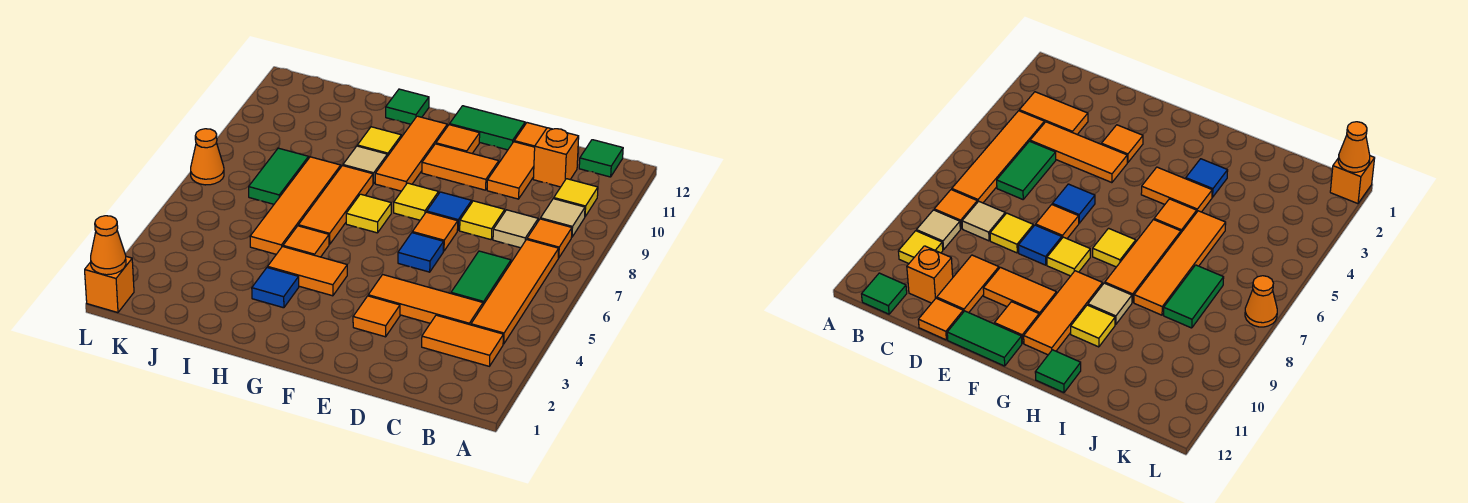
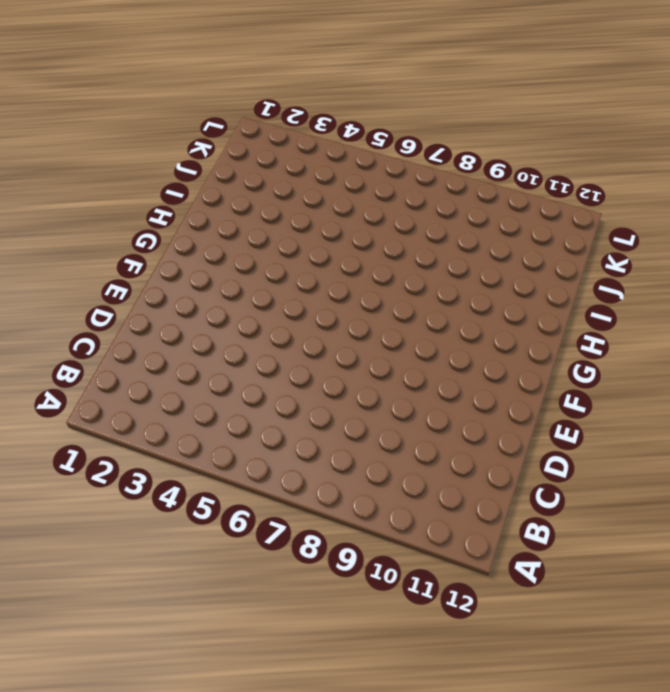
none -> orange 1x2 tile [422,315,503,366]
none -> orange 1x4 tile [471,240,559,344]
none -> orange 1x1 tile [527,219,572,258]
none -> tan 1x1 tile [540,199,585,237]

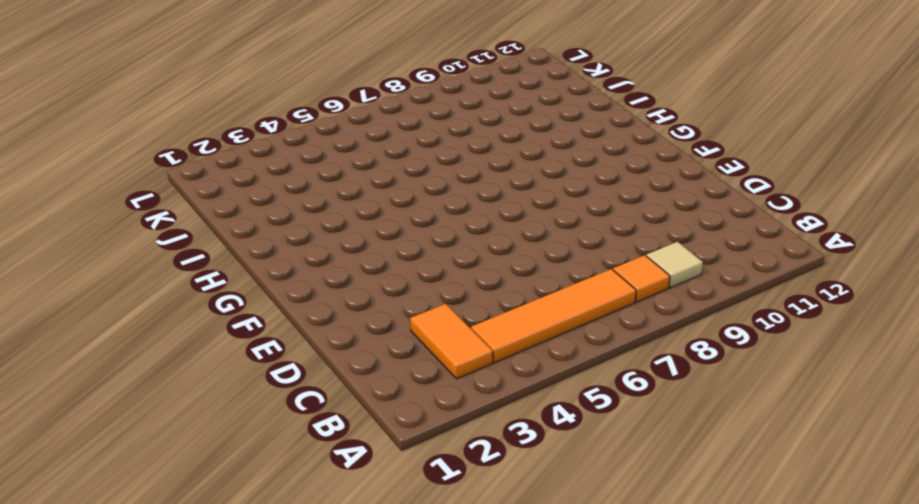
none -> yellow 1x1 tile [554,179,598,216]
none -> green 1x1 tile [579,140,623,177]
none -> orange 1x3 tile [368,275,483,325]
none -> green 1x2 tile [451,251,511,305]

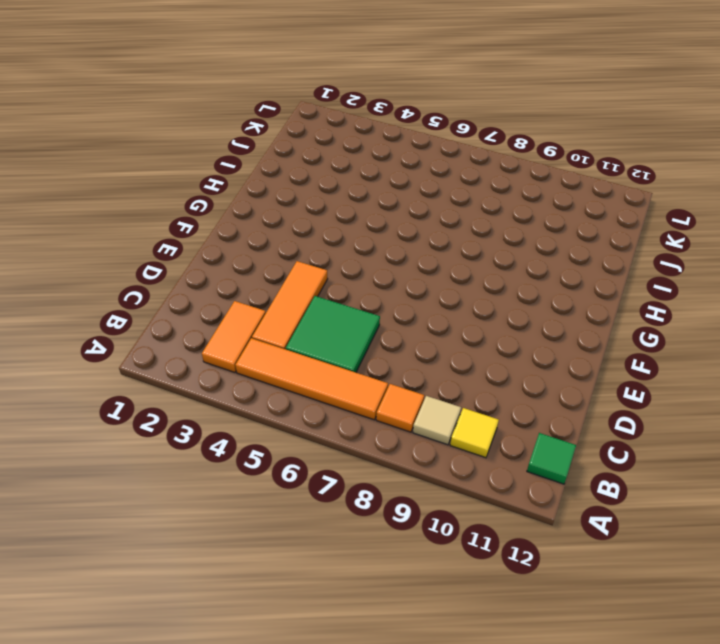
green 2x2 tile [286,296,380,372] -> green 1x2 tile [451,251,511,305]
none -> tan 1x1 tile [493,210,538,248]
none -> orange 1x1 brick [533,128,579,187]
none -> yellow 1x1 tile [460,201,505,240]
none -> orange 1x2 tile [487,142,535,199]

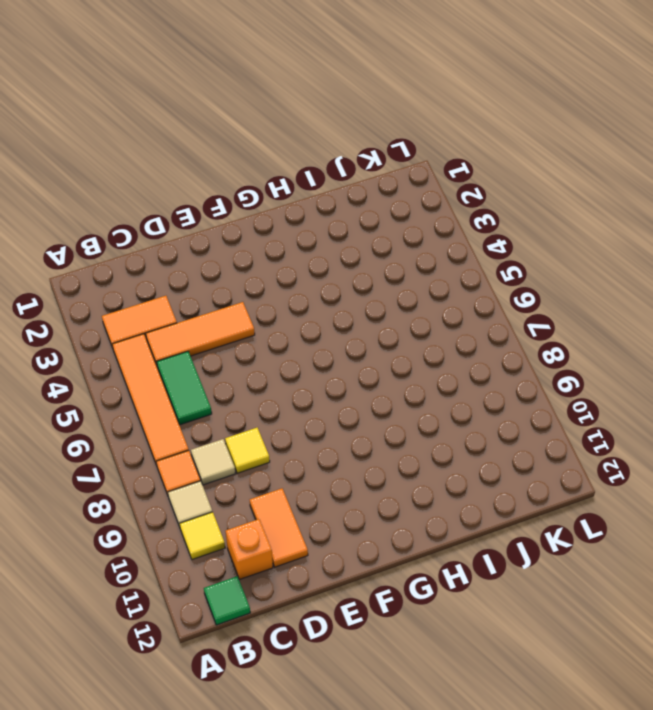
none -> orange 1x1 tile [514,123,547,147]
none -> orange 1x1 tile [353,296,400,337]
none -> blue 1x1 tile [398,233,444,272]
none -> orange 1x1 tile [412,212,458,251]

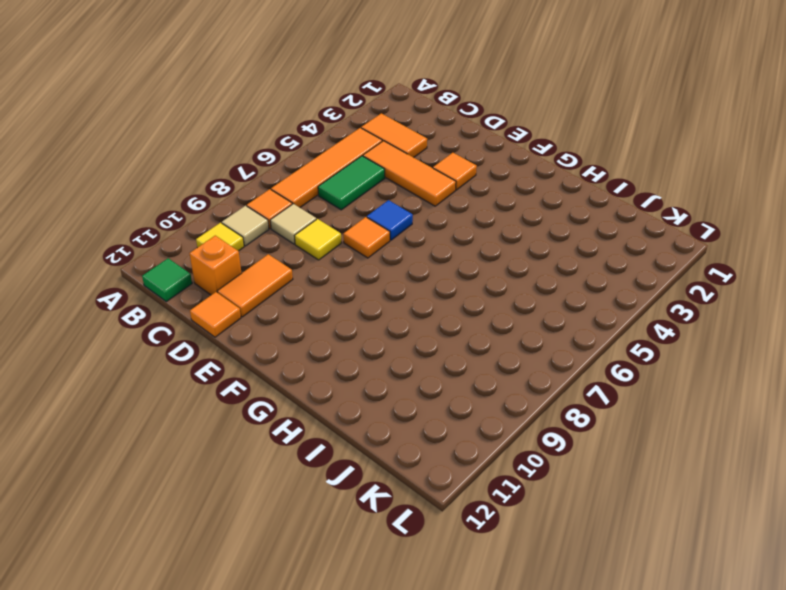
none -> blue 1x1 tile [427,192,472,231]
none -> orange 1x2 tile [422,144,499,190]
none -> green 1x2 tile [450,106,525,150]
none -> yellow 1x1 tile [394,183,439,220]

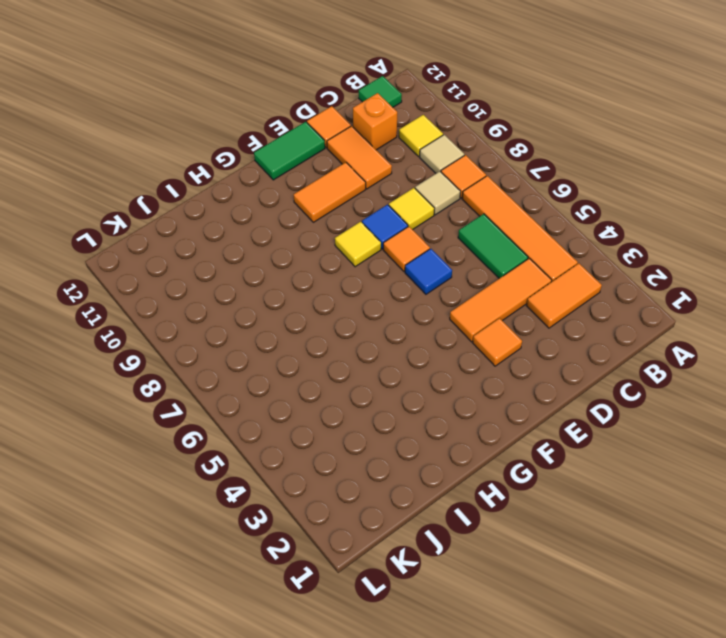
none -> orange 1x1 tile [436,125,480,153]
none -> orange 1x2 tile [268,247,347,296]
none -> yellow 1x1 tile [346,194,391,233]
none -> orange 1x3 tile [375,116,447,191]

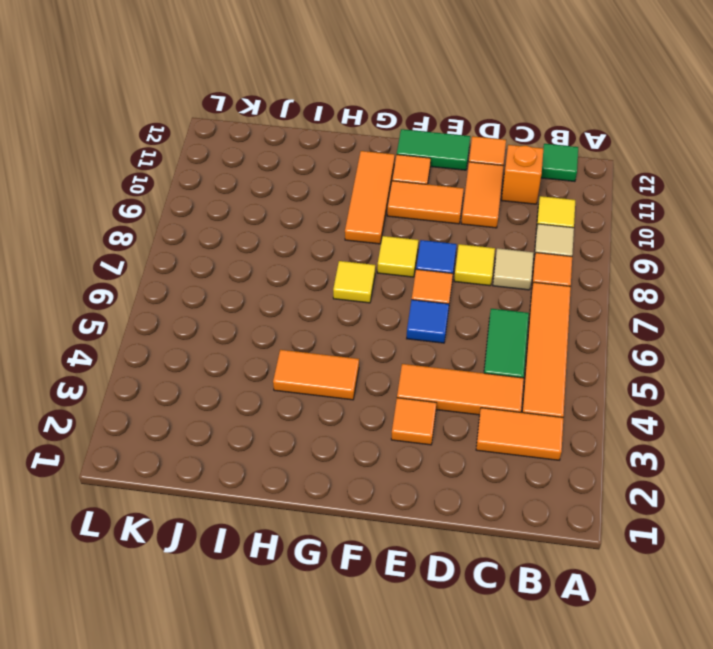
none -> blue 1x1 tile [252,268,299,308]
none -> orange 1x1 tile [283,226,329,257]
none -> orange 1x3 tile [298,166,373,244]
none -> tan 1x1 tile [343,146,387,184]

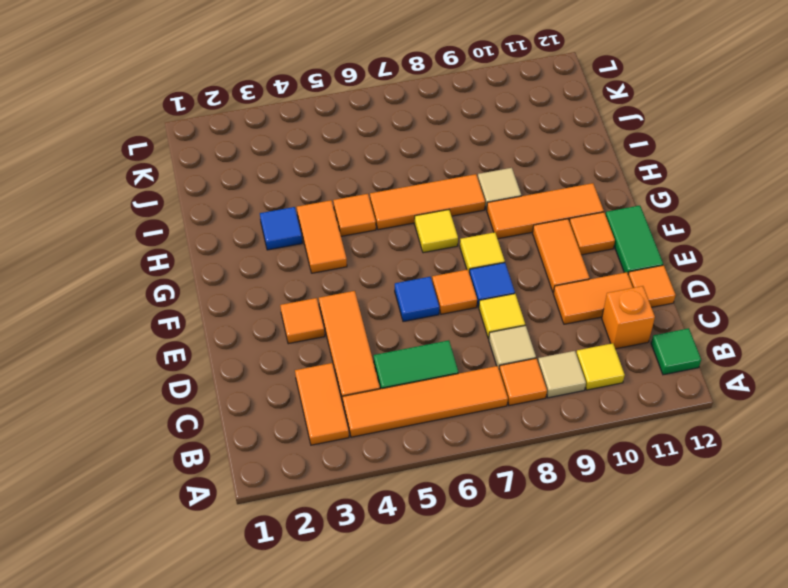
none -> yellow 1x1 tile [357,127,401,156]
none -> green 1x1 tile [386,89,429,124]
none -> orange 1x4 tile [250,157,341,254]
none -> green 1x2 tile [249,148,309,204]

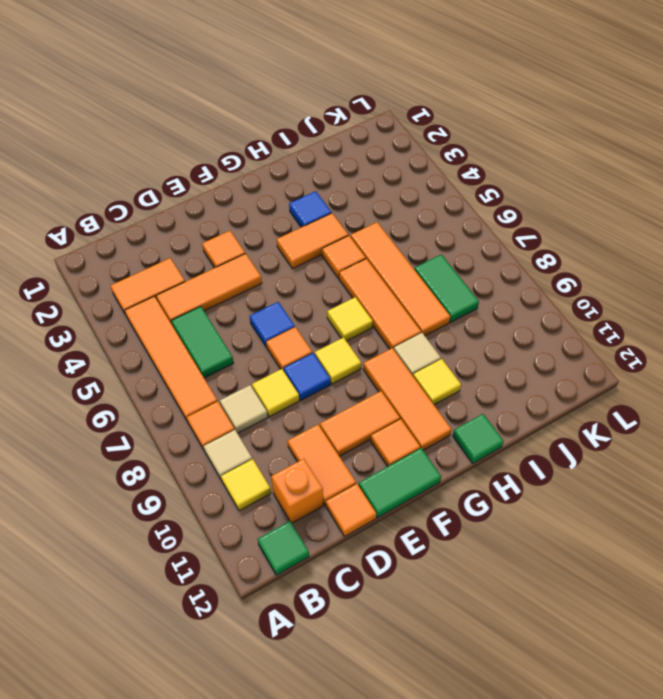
none -> orange 1x1 brick [85,257,134,313]
none -> orange 1x1 cone [191,129,224,185]
none -> orange 1x1 cone [91,216,126,275]

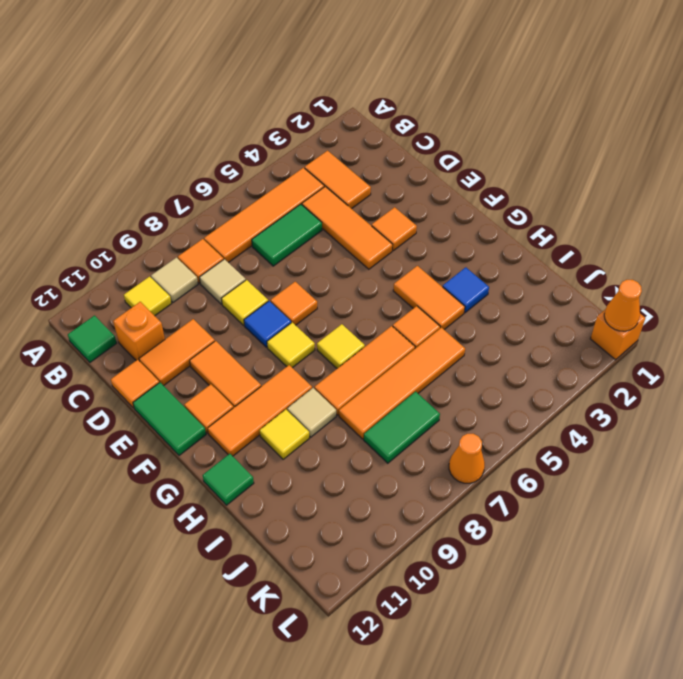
none -> blue 1x1 tile [398,233,444,272]

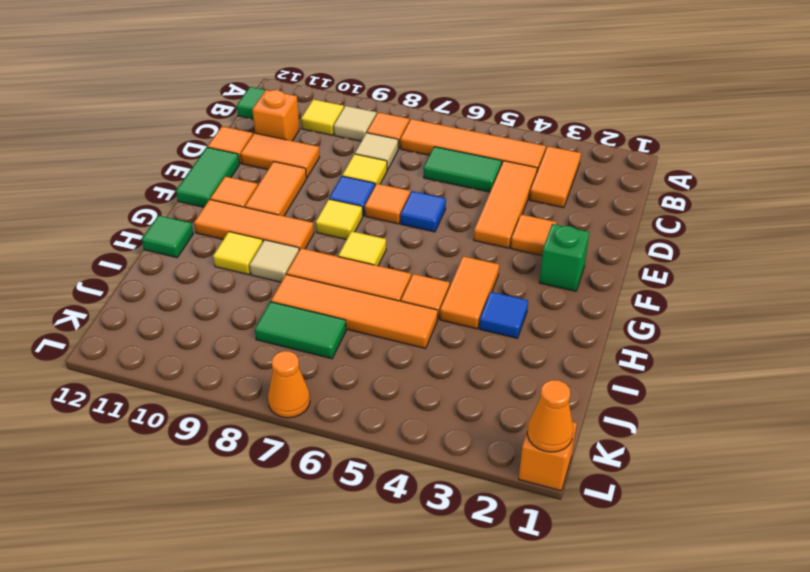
green 1x1 brick [539,224,589,291] -> none

